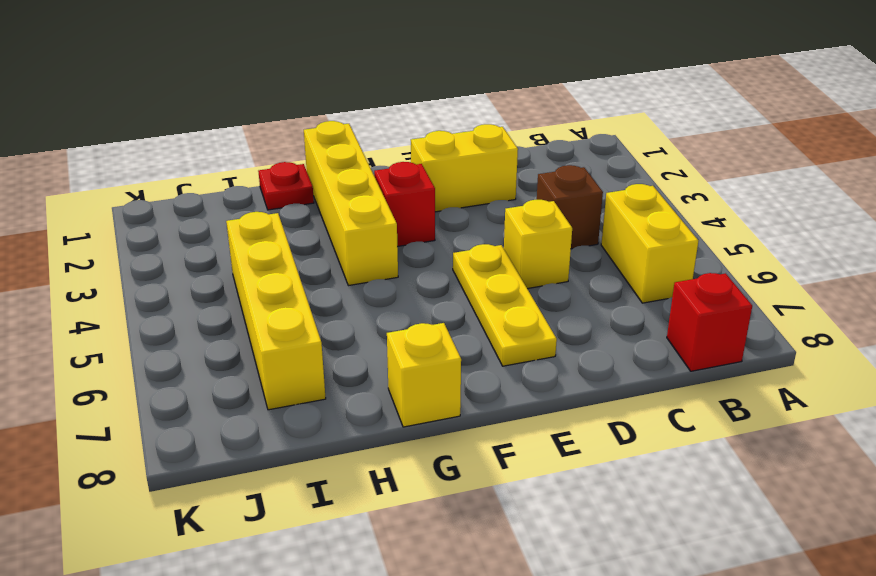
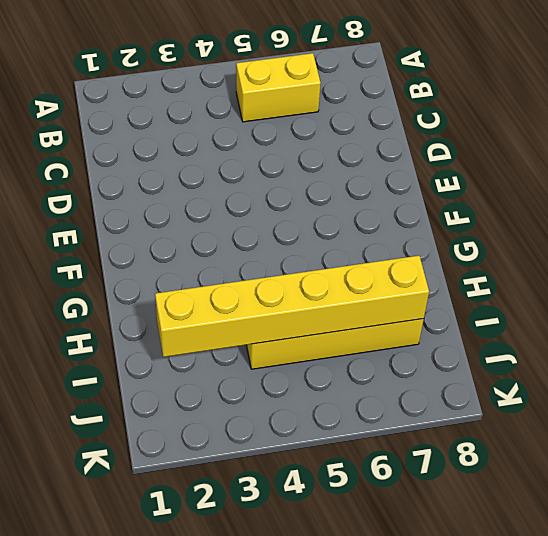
yellow 1x6 brick [155,256,429,357] -> none
none -> red 1x1 brick [667,273,752,371]
none -> brown 1x1 brick [537,165,603,249]

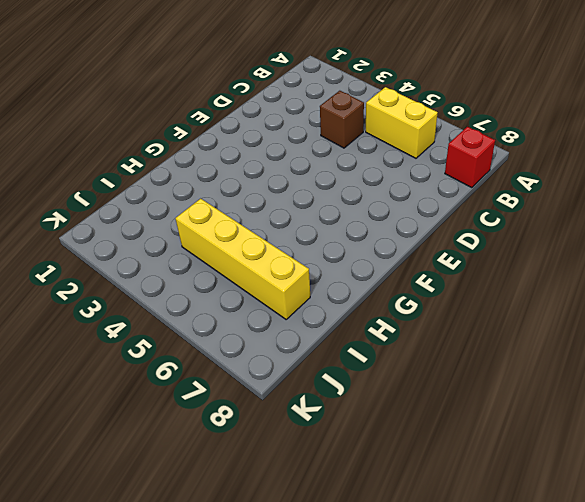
none -> yellow 1x2 brick [411,124,518,212]
none -> yellow 1x1 brick [504,200,572,289]

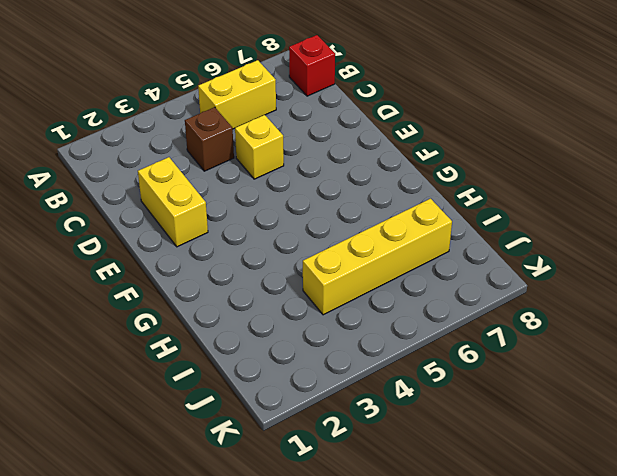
none -> yellow 1x3 plate [453,244,557,366]
none -> red 1x1 brick [374,162,435,247]

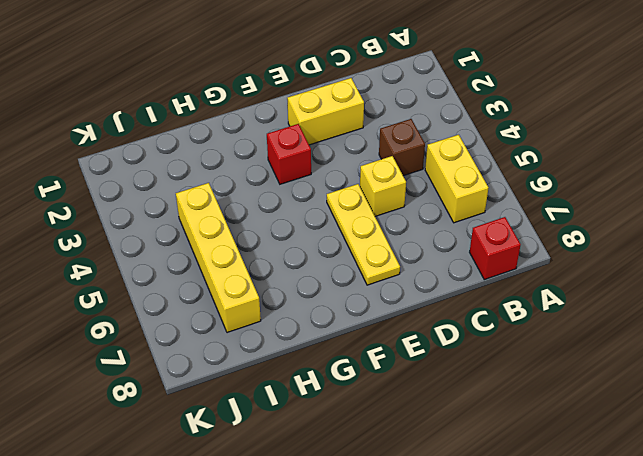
none -> yellow 1x4 brick [304,121,398,286]
none -> yellow 1x1 brick [387,323,461,427]

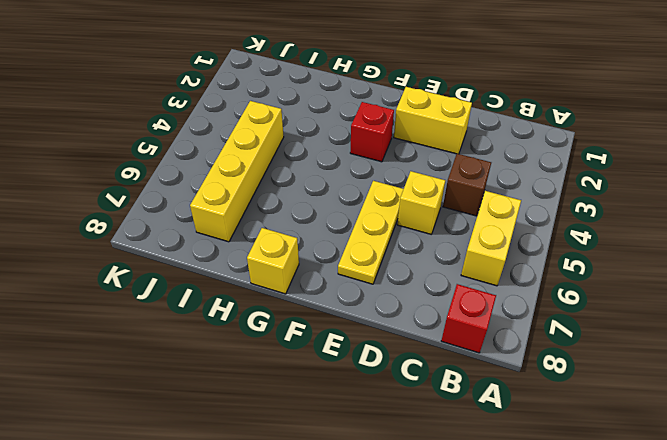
none -> yellow 1x4 brick [304,121,398,286]
none -> red 1x1 plate [258,162,314,210]

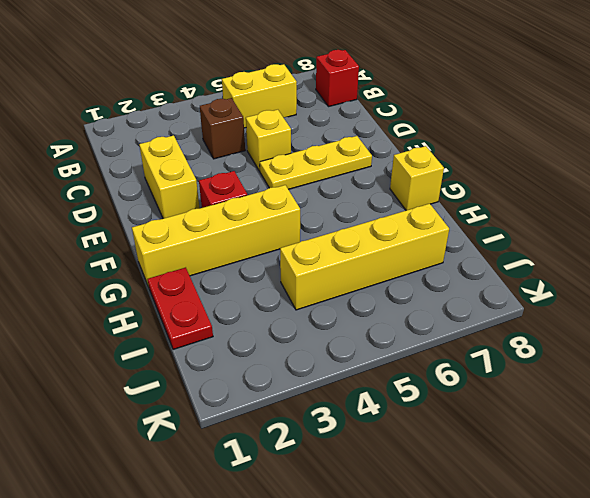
red 1x2 plate [148,267,213,350] -> red 1x1 plate [258,162,314,210]

